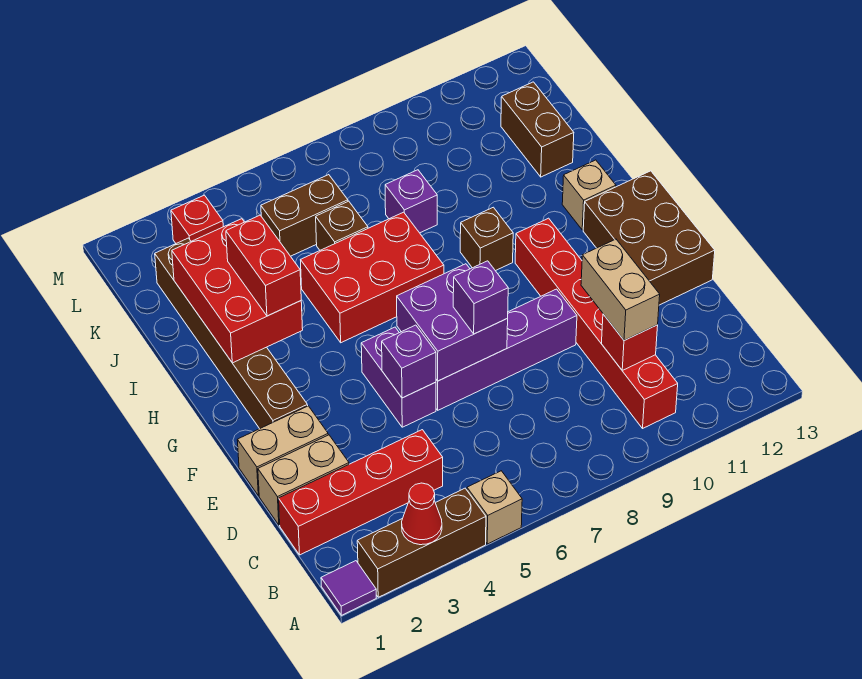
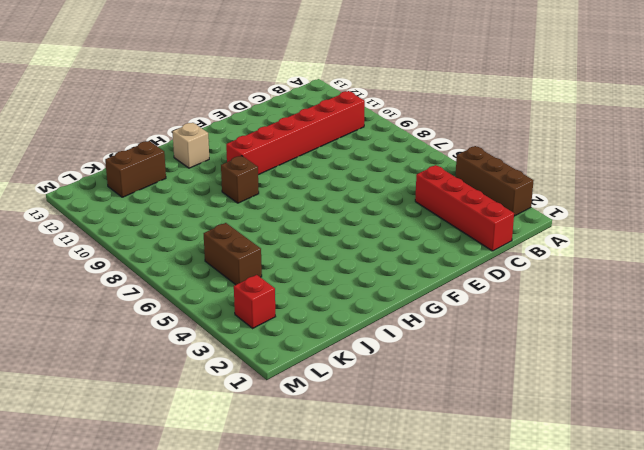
none -> purple 1x1 tile [321,561,376,615]
none -> tan 1x1 brick [467,471,522,544]
none -> tan 1x2 brick [258,435,349,525]

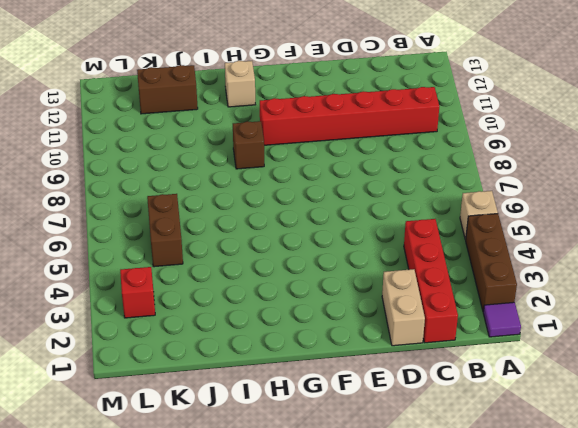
none -> tan 1x2 brick [237,406,328,496]
none -> purple 1x2 brick [361,327,436,427]
none -> purple 1x4 brick [436,289,577,410]

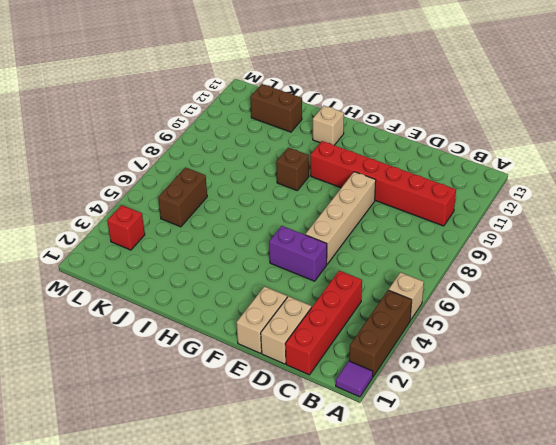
tan 1x4 brick [305,172,376,264] -> purple 1x4 brick [436,289,577,410]
none -> brown 2x3 brick [583,171,715,305]
none -> brown 1x6 brick [155,238,308,429]
none -> red 2x3 brick [301,212,444,343]

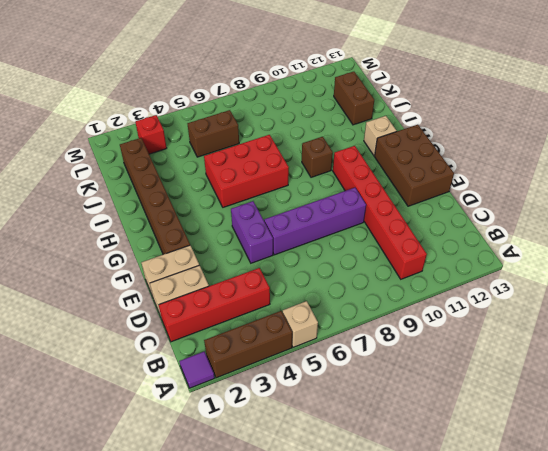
none -> brown 1x1 brick [316,201,368,250]
none -> purple 1x1 brick [385,170,437,233]
none -> red 1x1 cone [402,483,442,545]

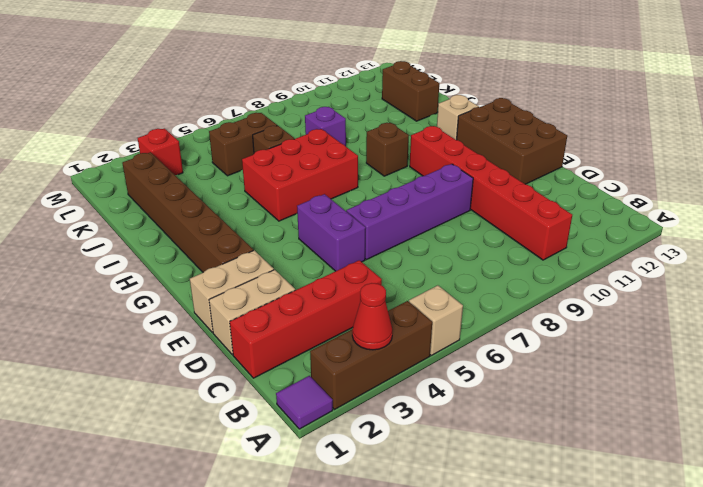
none -> red 1x1 brick [601,314,658,371]
none -> purple 1x1 brick [382,325,436,398]
none -> purple 2x2 brick [397,264,508,381]

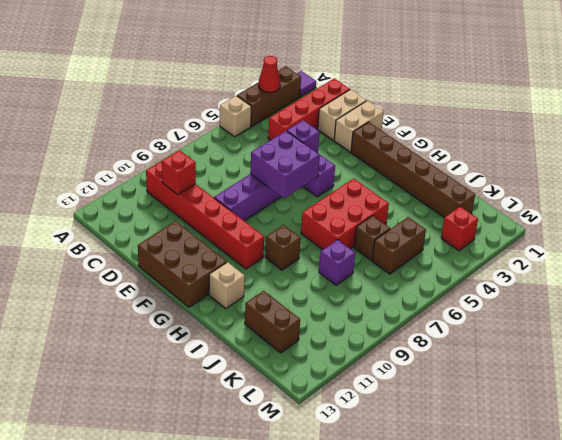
none -> red 2x3 brick [172,219,303,363]
none -> tan 1x2 brick [581,239,660,341]
none -> purple 1x1 brick [453,261,508,334]

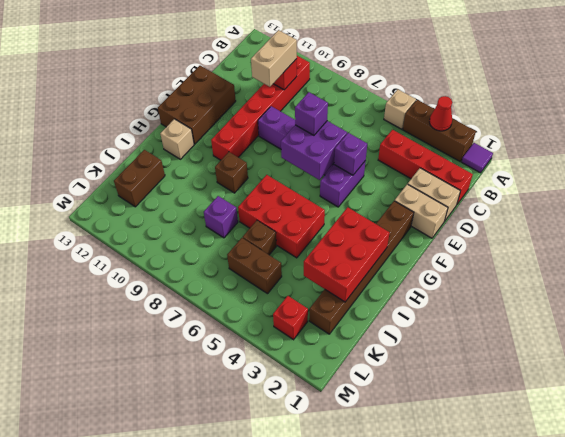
none -> red 1x2 brick [226,215,301,316]

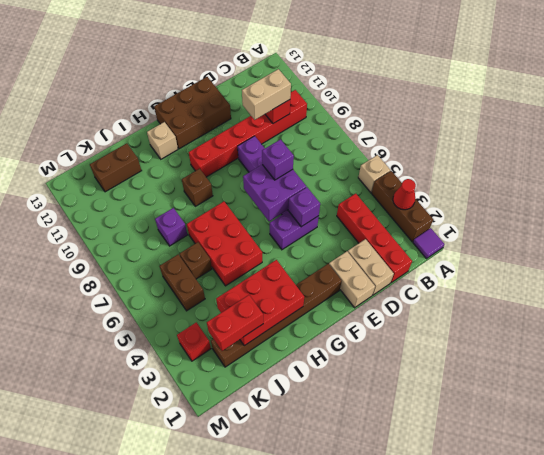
red 1x2 brick [207,295,263,351] -> red 1x2 brick moved to [226,215,301,316]

